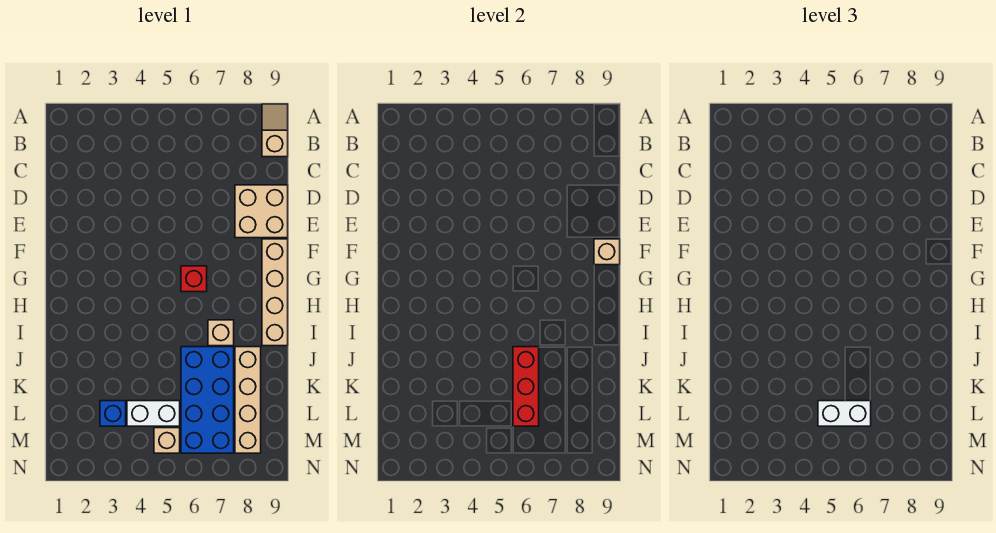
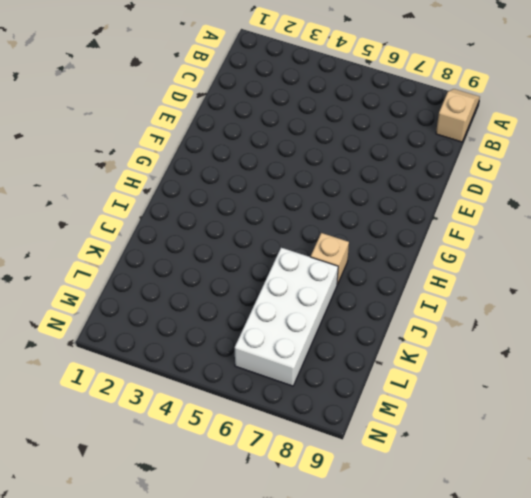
white 2x4 brick [235,248,338,386] -> blue 2x4 brick [181,347,234,453]
none -> tan 2x2 brick [235,185,288,238]
none -> tan 1x4 brick [262,239,288,346]
none -> red 1x1 brick [181,266,207,292]

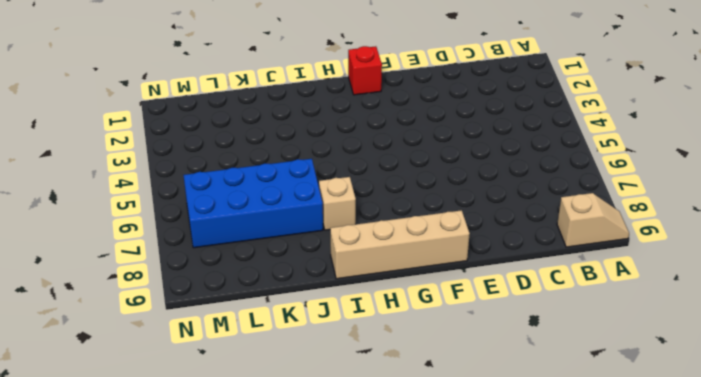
red 1x1 brick [348,46,382,95] -> red 1x1 brick moved to [181,266,207,292]
none -> tan 2x2 brick [235,185,288,238]
none -> tan 1x4 brick [235,347,261,453]
none -> blue 1x1 brick [100,401,126,426]

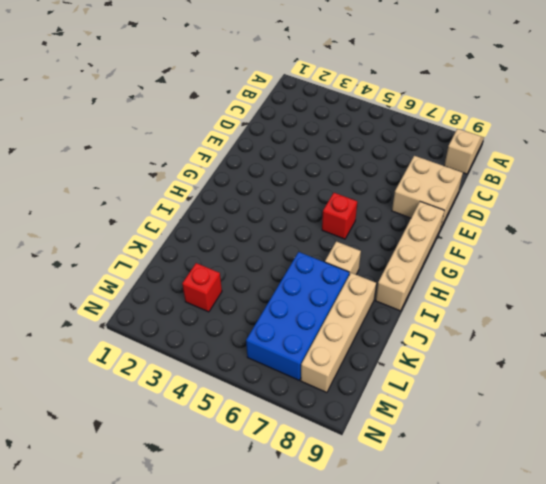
red 1x1 brick [182,263,222,312] -> blue 1x1 brick [100,401,126,426]
none -> white 1x2 brick [127,401,180,426]
none -> tan 1x1 brick [154,428,180,453]
none -> tan 1x1 brick [594,239,620,265]

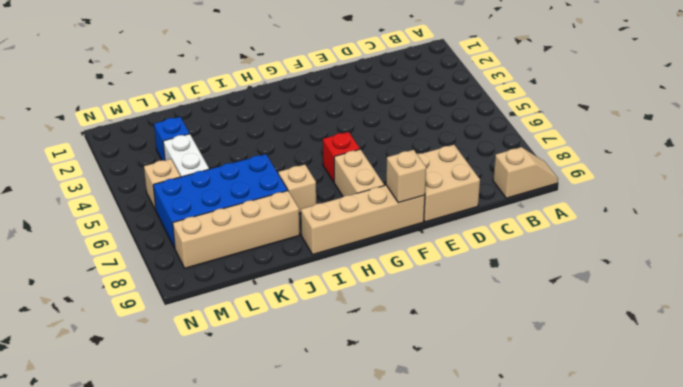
tan 1x2 brick [334,149,384,197] -> none
none -> red 1x3 brick [513,347,539,426]
none -> white 1x2 brick [818,401,871,426]

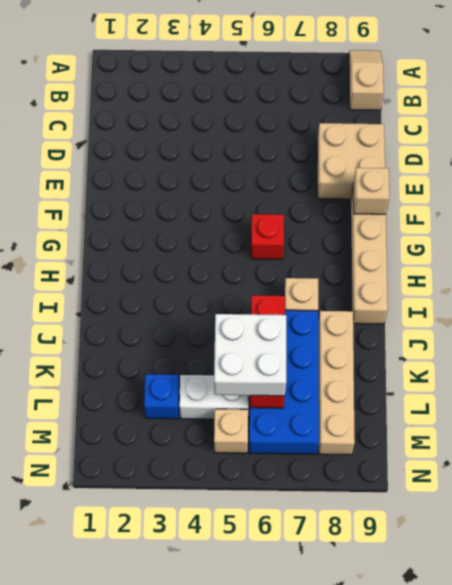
white 2x2 brick [214,314,286,396] -> white 1x2 brick [818,401,871,426]

